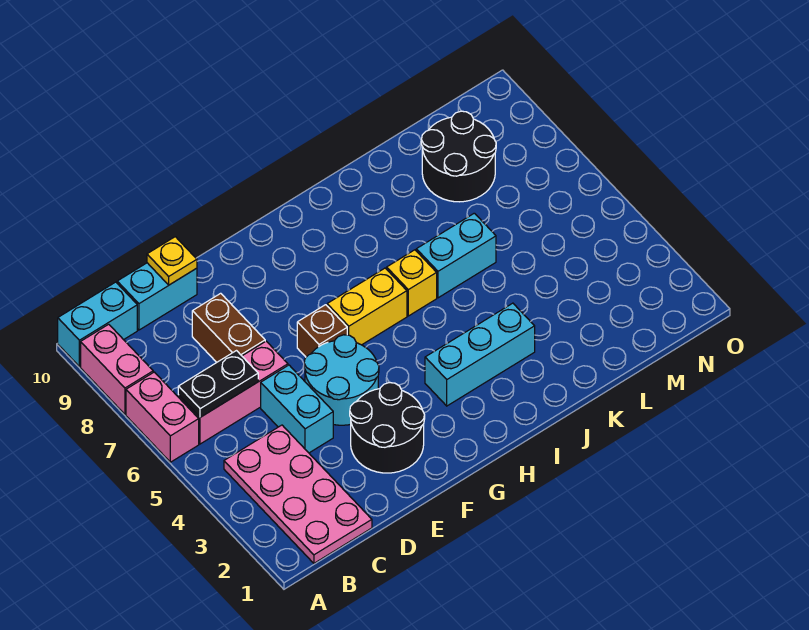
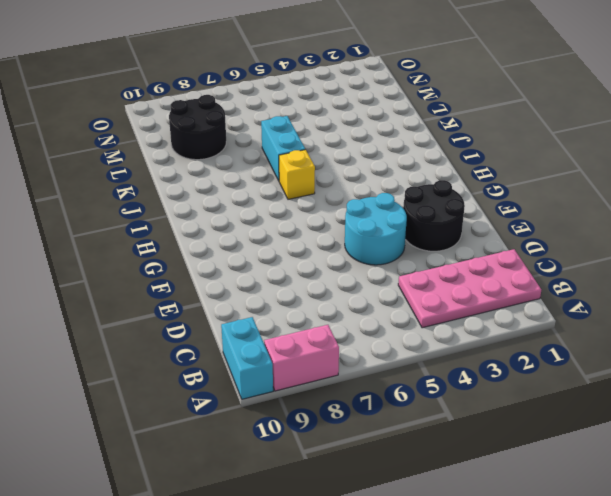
none -> pink 1x2 brick [126,372,199,462]
none -> pink 1x3 brick [178,341,288,444]
none -> cyan 1x2 brick [117,263,197,330]

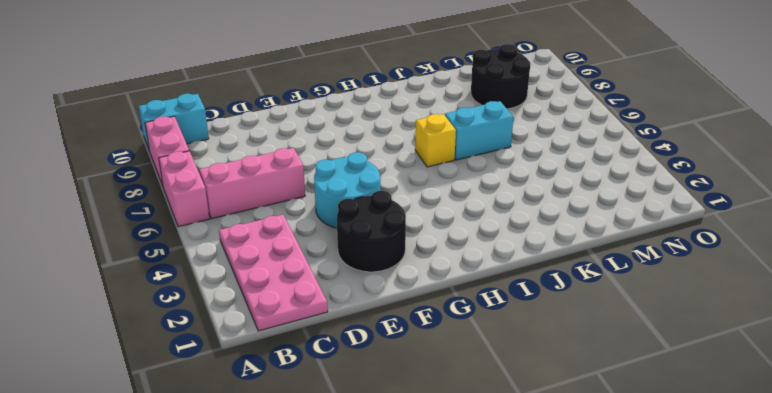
none -> cyan 1x2 brick [117,263,197,330]
none -> cyan 1x2 brick [261,365,333,453]
none -> brown 1x2 brick [192,293,265,362]

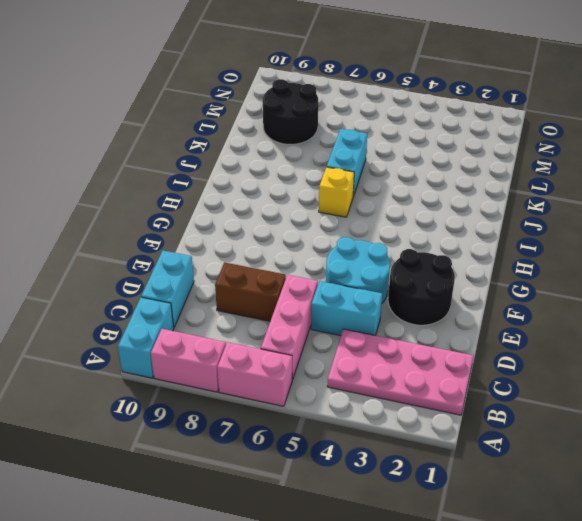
none -> brown 1x1 brick [297,305,347,357]
none -> yellow 1x2 brick [327,268,407,345]
none -> cyan 1x3 brick [425,303,535,406]

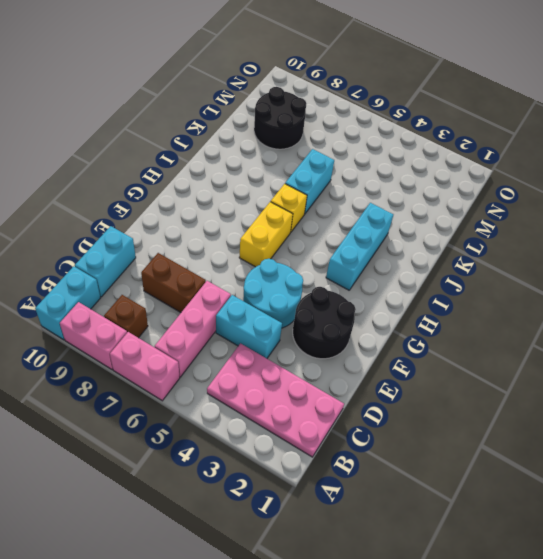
brown 1x1 brick [104,295,148,338] -> brown 1x1 brick moved to [297,305,347,357]
none -> black 1x2 plate [178,351,258,417]
none -> yellow 1x1 plate [147,237,197,285]

